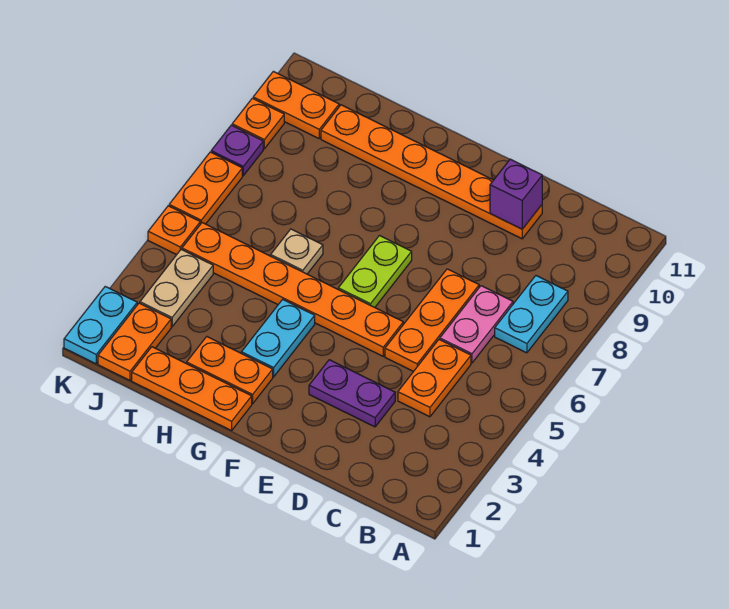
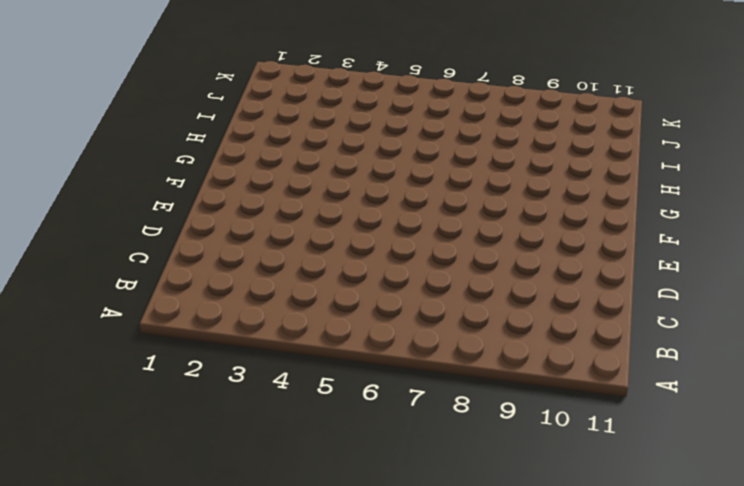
none -> cyan 1x2 plate [495,276,568,353]
none -> orange 1x2 plate [398,340,471,417]
none -> pink 1x2 plate [440,286,513,363]

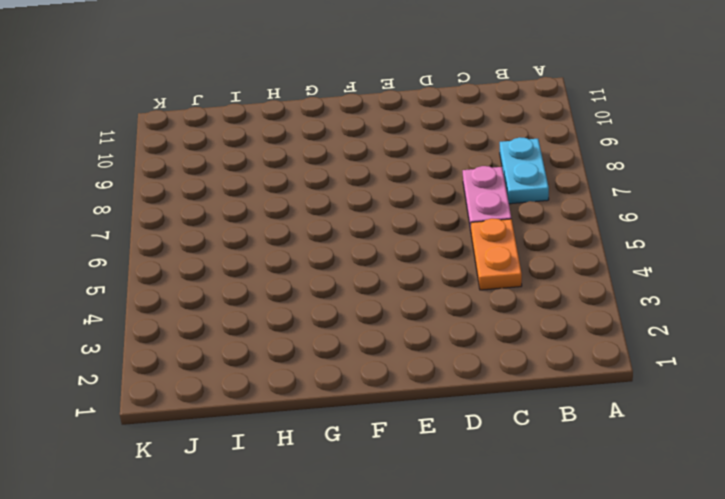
none -> purple 1x2 plate [309,360,395,427]
none -> orange 1x3 plate [385,269,479,372]
none -> orange 1x6 plate [321,105,542,239]

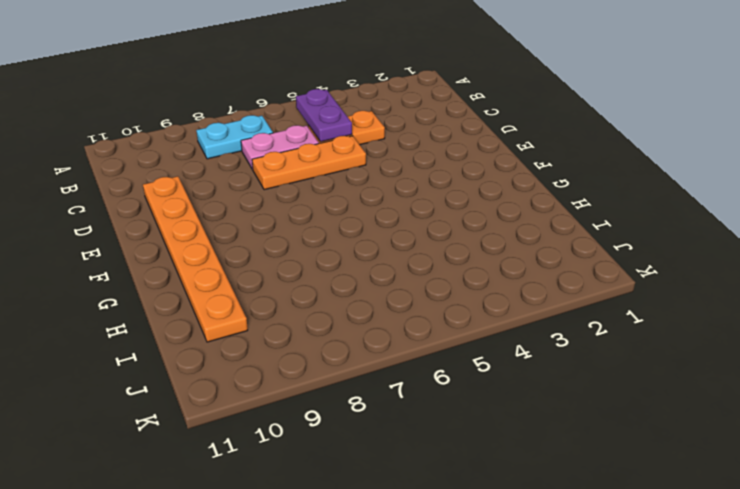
purple 1x2 plate [296,89,352,142] -> purple 1x2 plate moved to [309,360,395,427]
none -> orange 1x6 plate [182,223,403,356]
none -> lime 1x2 plate [338,236,412,307]
none -> orange 1x3 plate [132,347,252,431]

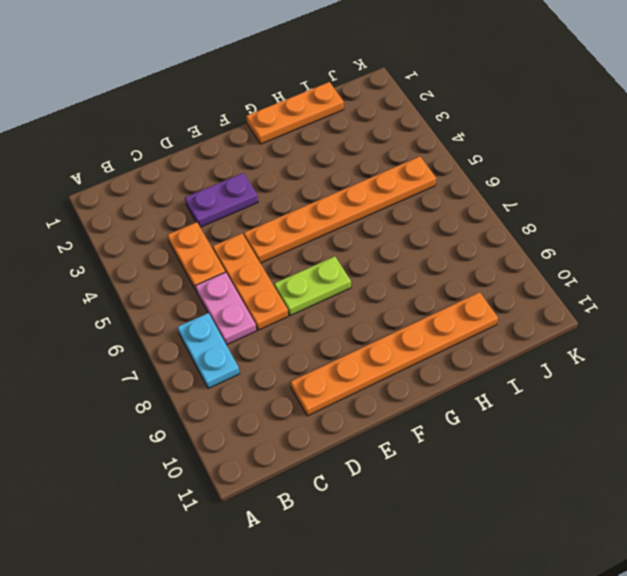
lime 1x2 plate [274,256,351,316] -> lime 1x2 plate turned to [338,236,412,307]
none -> orange 1x2 plate [187,337,273,404]
none -> cyan 1x2 plate [241,300,315,377]
none -> tan 1x1 plate [271,229,323,274]

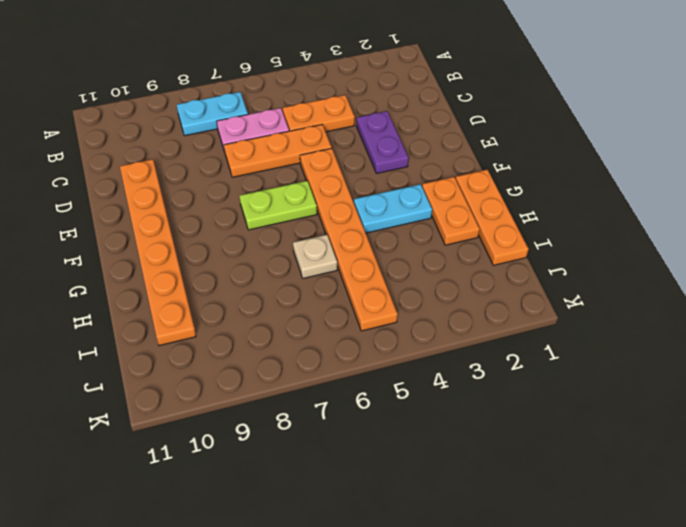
none -> orange 1x2 plate [98,303,171,380]
none -> tan 1x2 plate [140,250,213,327]
none -> orange 1x2 plate [253,71,339,138]

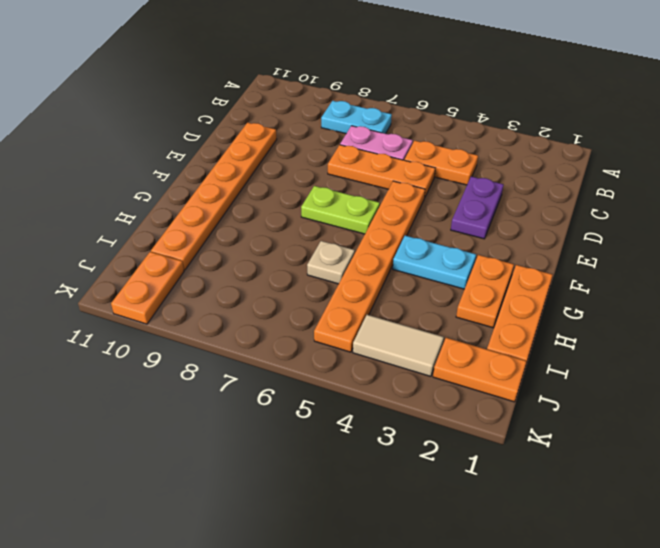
tan 1x2 tile [353,315,444,376] -> tan 1x2 plate [140,250,213,327]
none -> cyan 1x2 plate [64,287,137,364]
none -> orange 1x1 plate [148,206,200,255]
none -> orange 1x2 plate [169,152,242,224]

